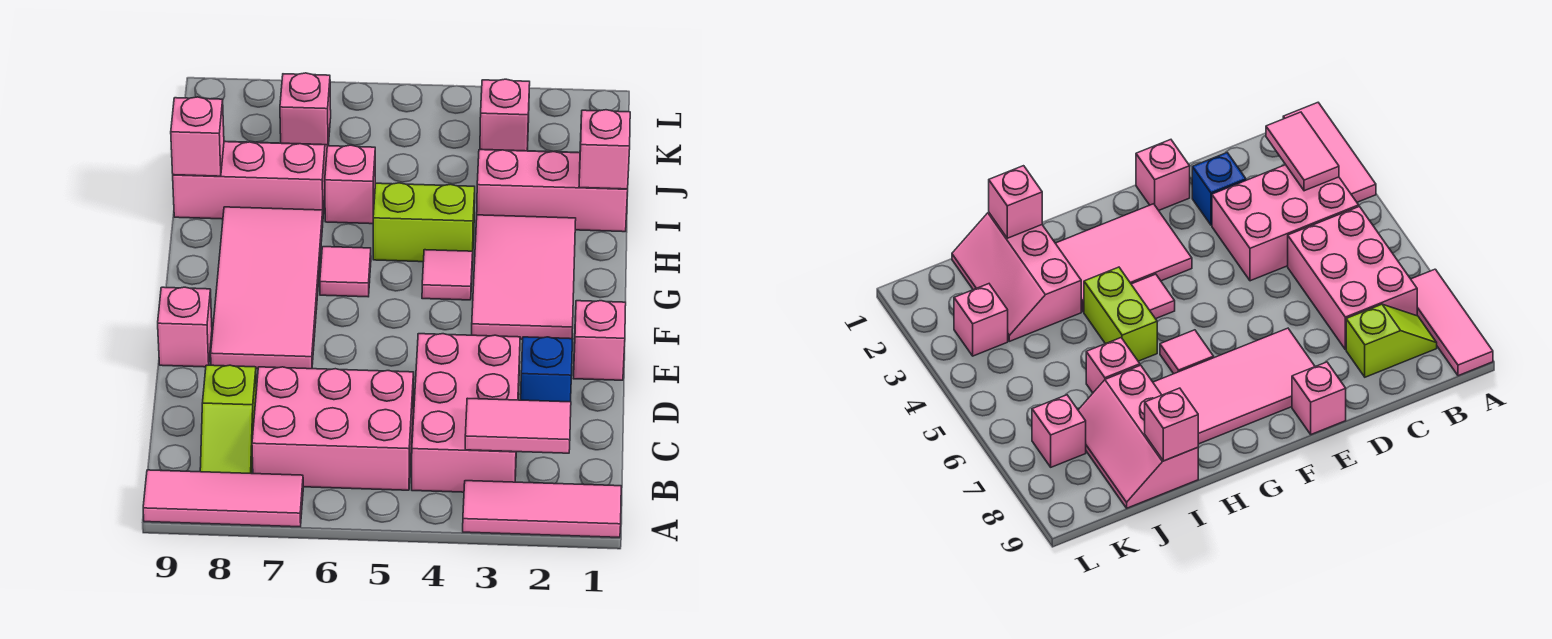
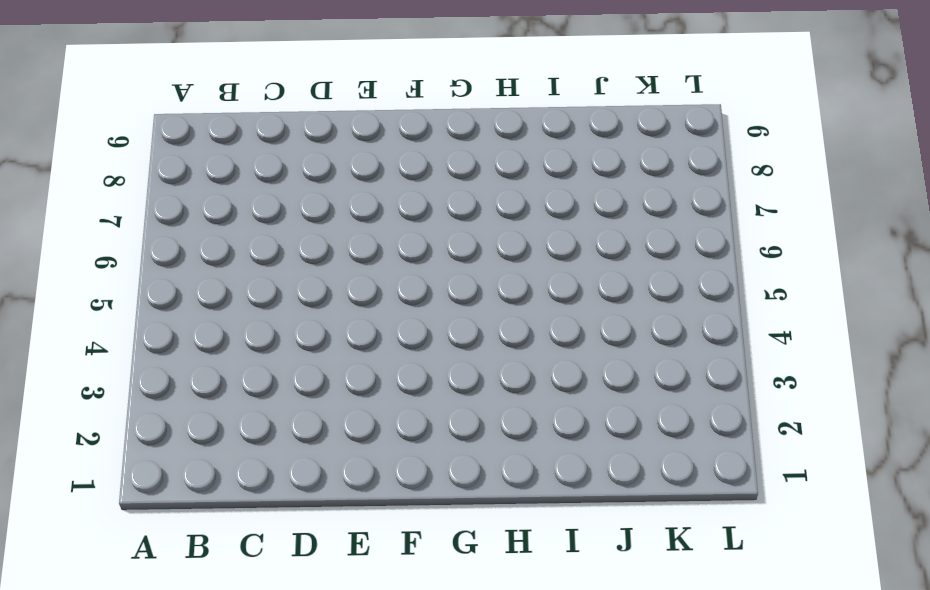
none -> pink 1x3 tile [463,481,621,537]
none -> pink 1x3 tile [143,470,303,527]
none -> pink 2x3 brick [412,334,520,492]

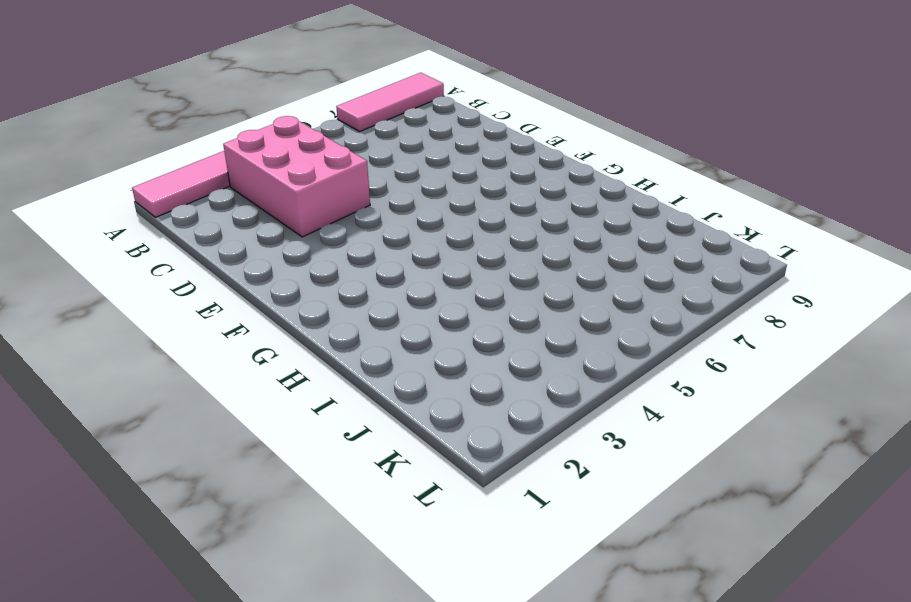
none -> pink 2x3 brick [252,367,414,490]
none -> lime 1x2 slope [200,365,257,474]
none -> blue 1x1 brick [521,337,572,402]

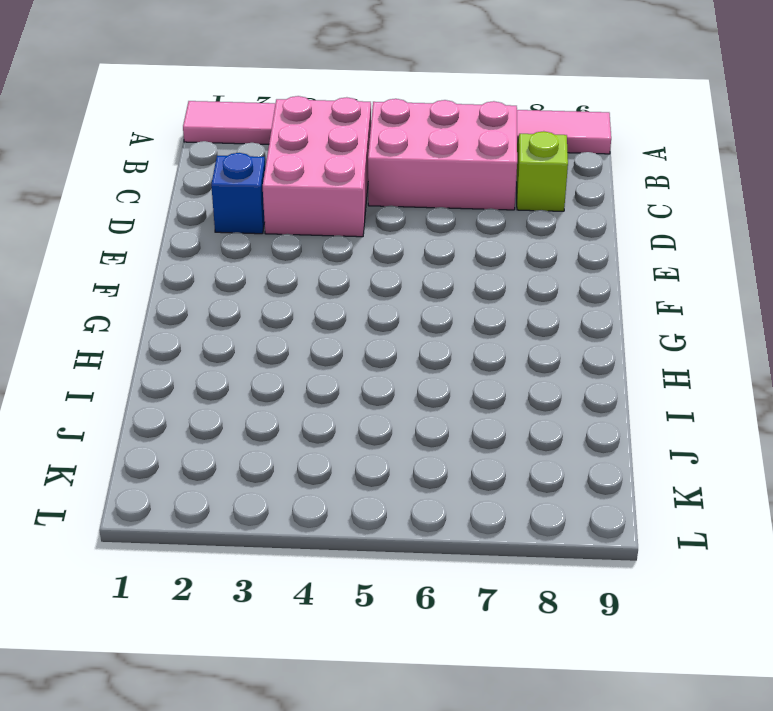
none -> pink 1x1 brick [573,301,626,380]
none -> pink 2x4 tile [211,207,323,369]
none -> pink 1x1 brick [158,287,212,367]

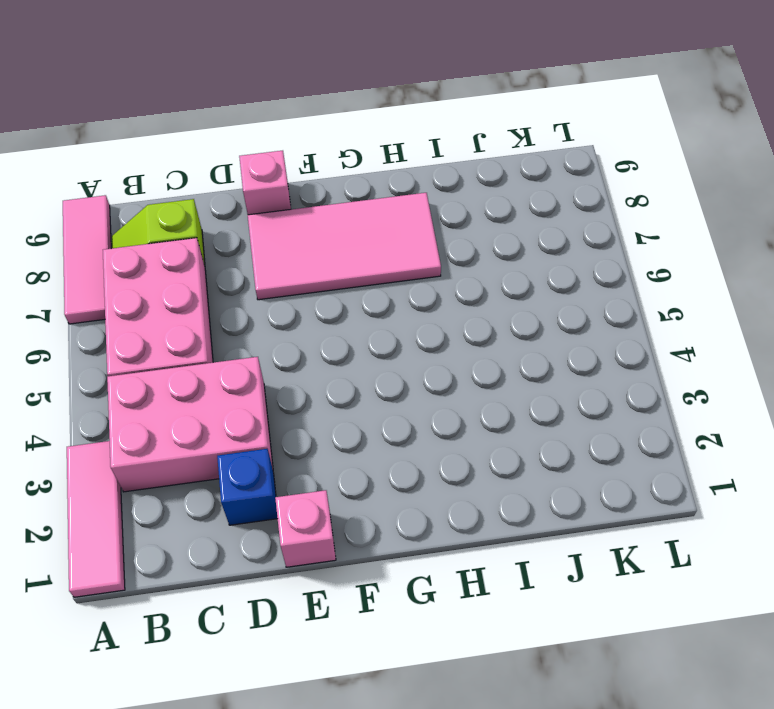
none -> pink 2x3 tile [472,215,576,339]
none -> pink 1x1 tile [422,250,473,300]
none -> pink 1x1 tile [320,247,371,297]

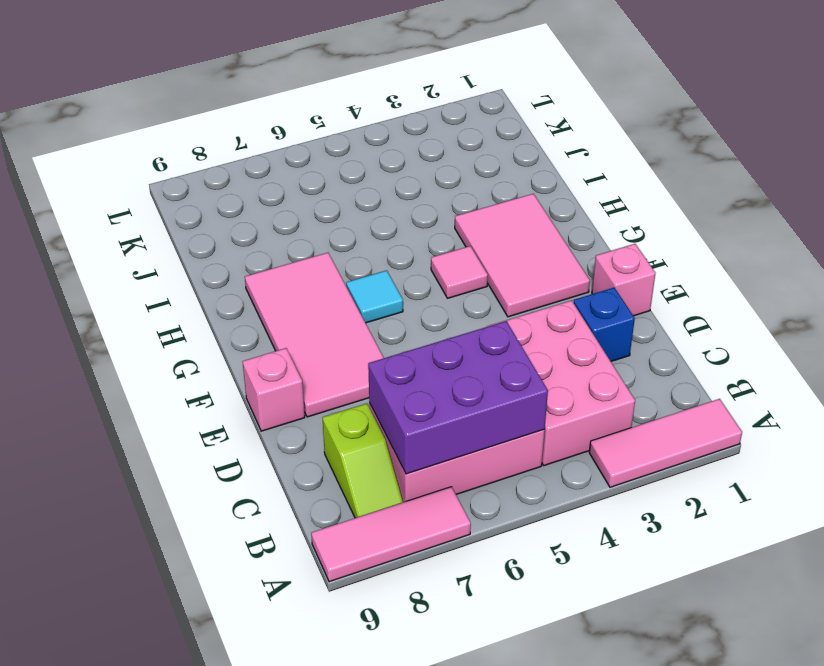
purple 2x3 brick [368,321,548,474] -> none
cyan 1x1 tile [346,270,403,323] -> pink 1x1 tile [320,247,371,297]
none -> lime 1x2 brick [373,183,475,262]
none -> pink 2x3 slope [477,149,628,232]
none -> pink 1x1 brick [325,145,375,224]

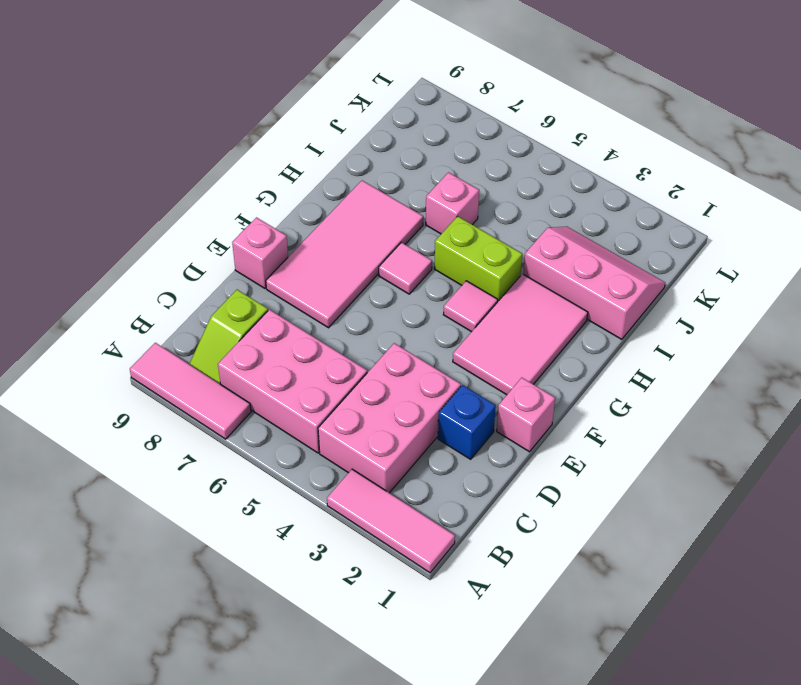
none -> pink 2x3 slope [173,141,328,219]
none -> pink 1x1 brick [480,79,530,151]
none -> pink 1x1 brick [280,73,331,146]

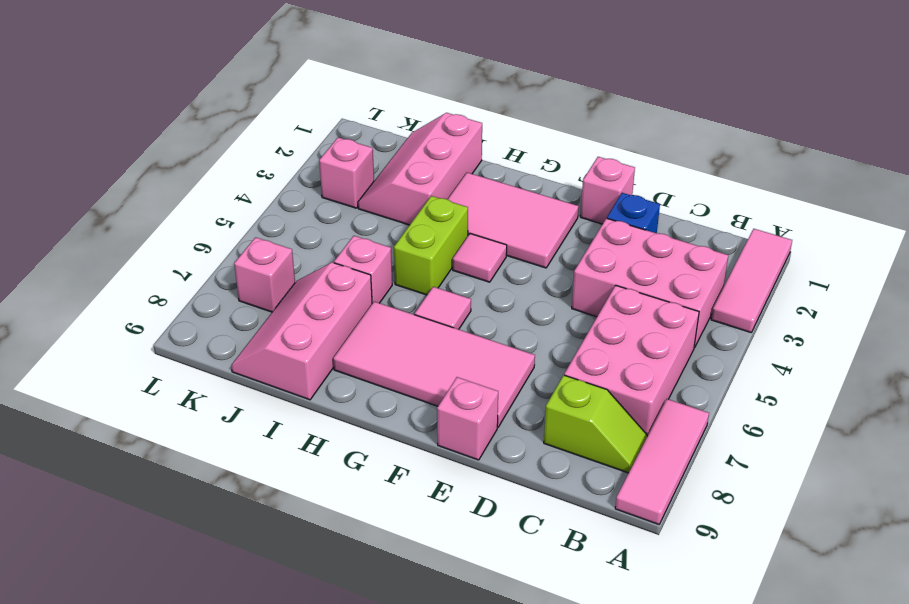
none -> pink 1x2 tile [465,398,571,453]
none -> pink 1x1 brick [579,110,630,189]
none -> pink 1x1 brick [171,97,224,176]

